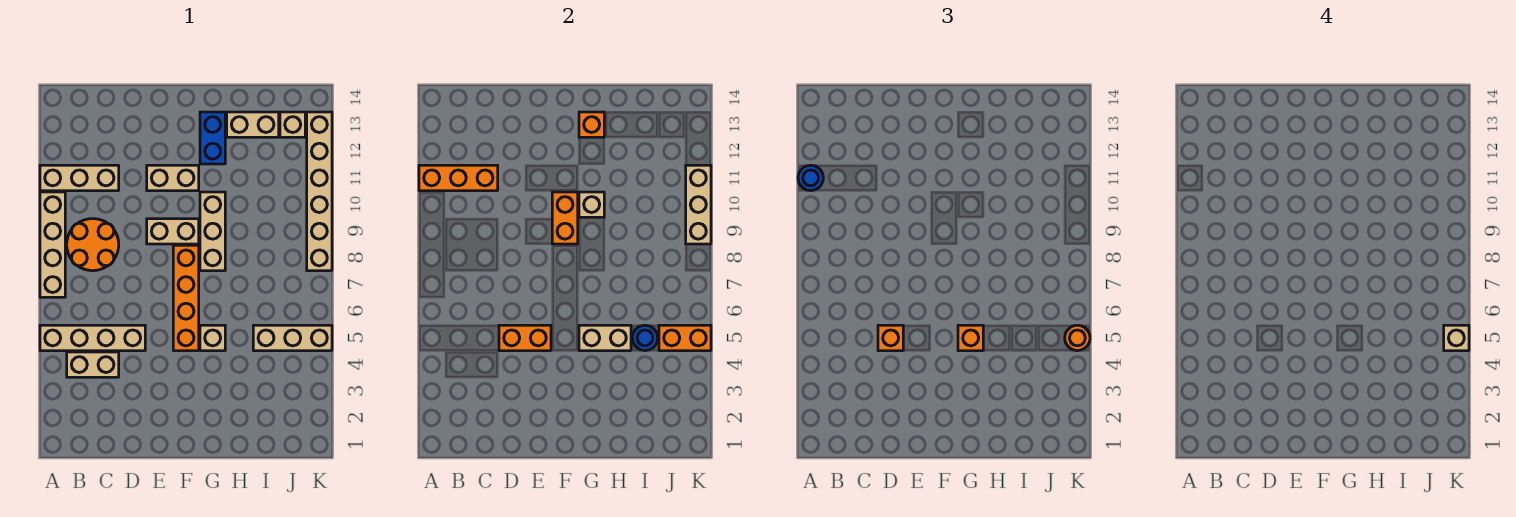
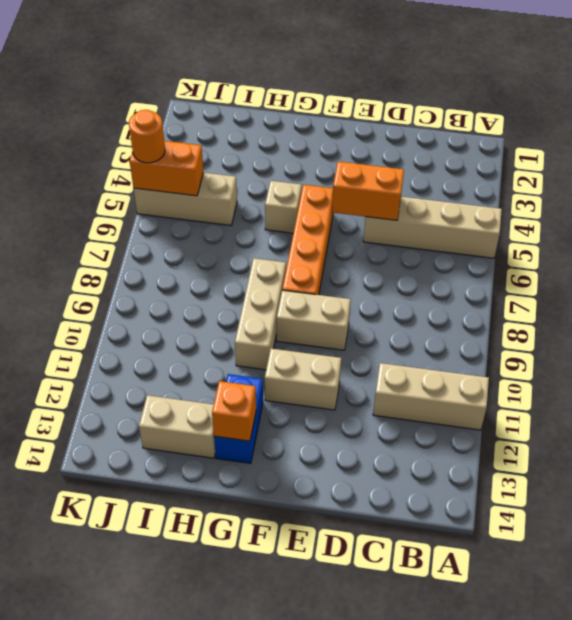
none -> tan 1x4 brick [40,192,65,297]
none -> tan 1x2 brick [67,352,119,377]
none -> orange 2x2 round brick [67,219,119,271]

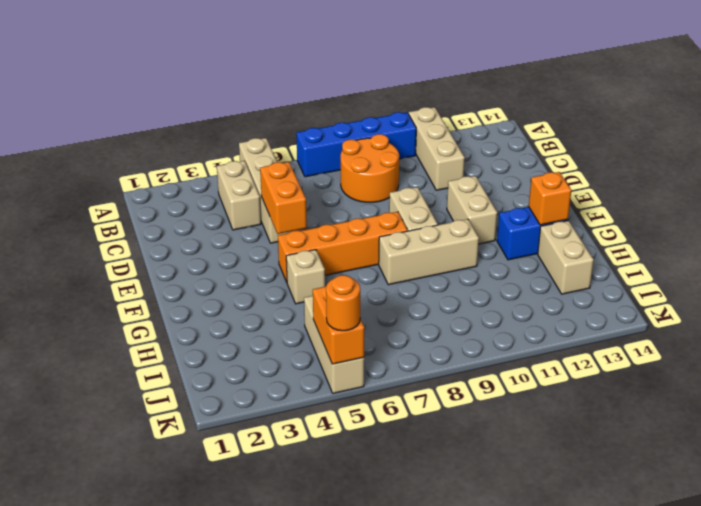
blue 1x4 brick [296,112,416,177] -> tan 1x4 brick [40,192,65,297]
none -> tan 1x1 brick [280,112,305,137]
none -> tan 1x6 brick [307,112,332,271]
none -> orange 1x3 brick [419,165,498,191]

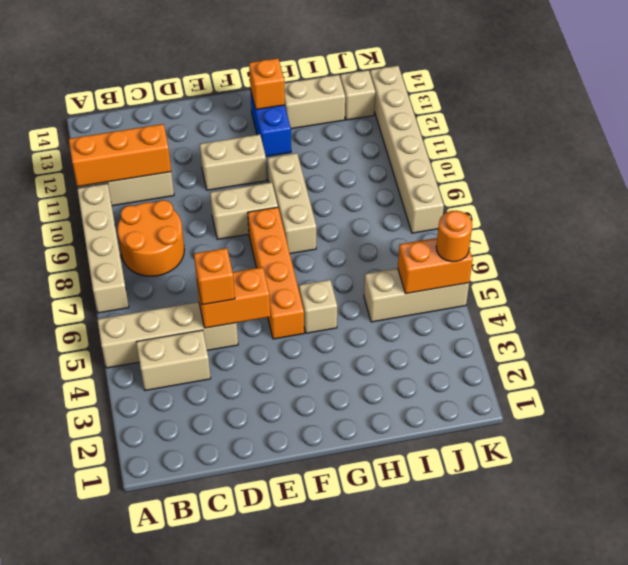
none -> orange 1x2 brick [552,192,578,244]
none -> tan 1x2 brick [579,325,631,351]
none -> tan 1x1 brick [579,192,604,217]

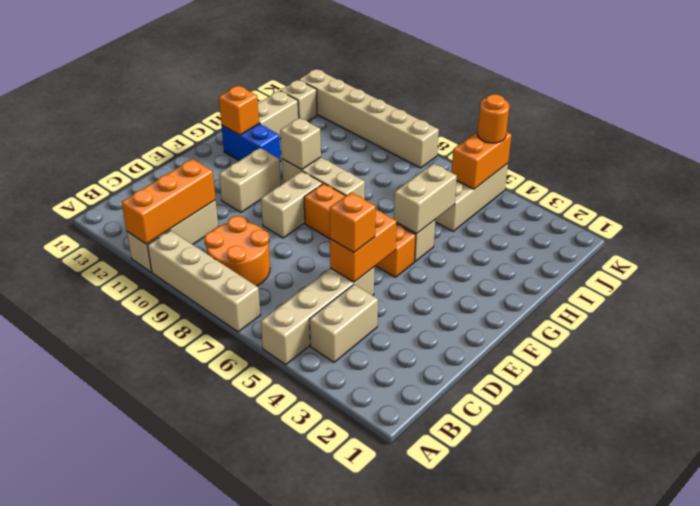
none -> orange 1x2 brick [552,192,578,244]
none -> blue 1x1 round brick [632,325,658,351]
none -> tan 1x3 brick [686,165,711,244]

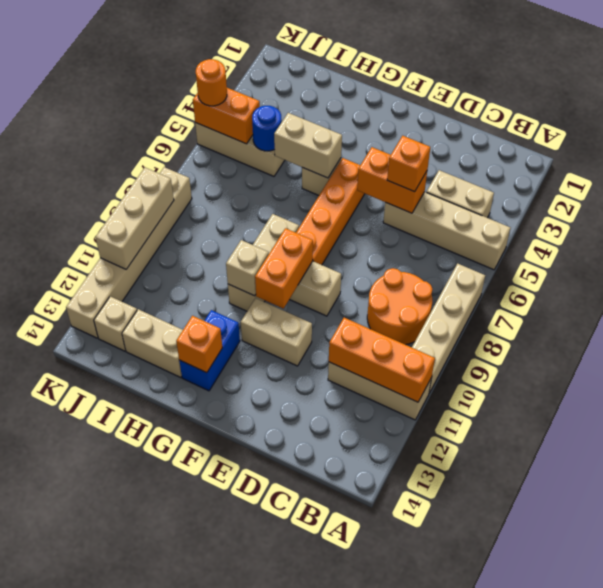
none -> blue 1x1 round brick [798,165,823,191]
none -> orange 1x1 brick [958,325,983,351]
none -> tan 1x1 brick [1444,325,1469,351]

